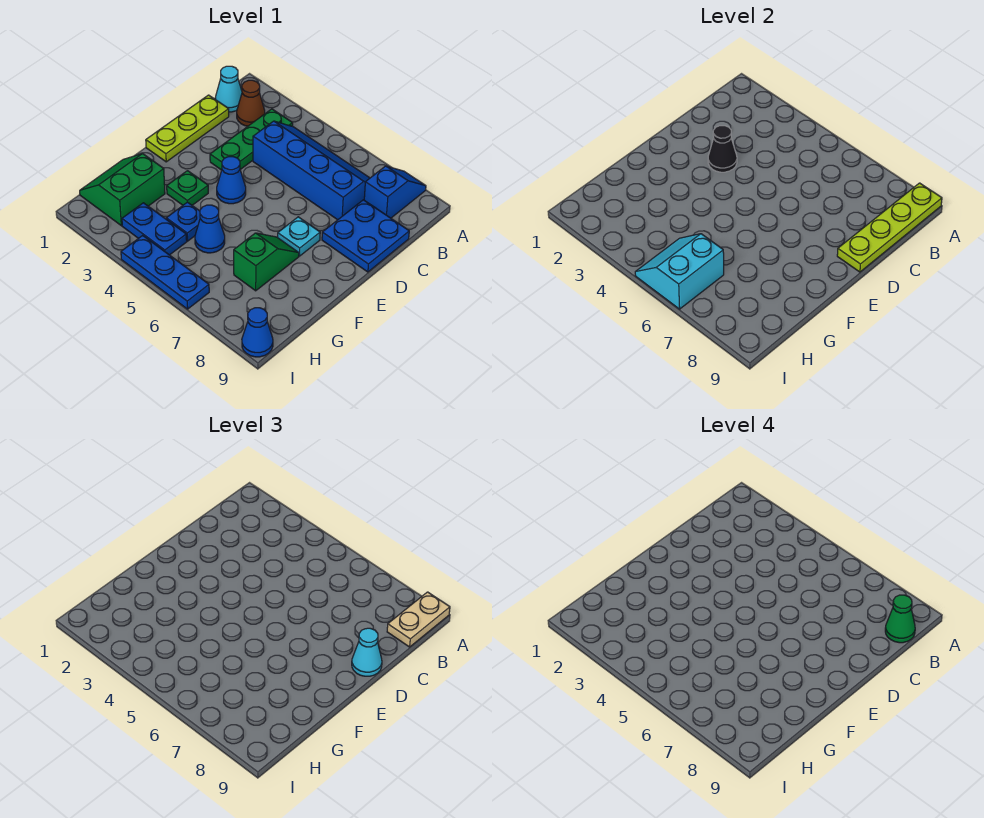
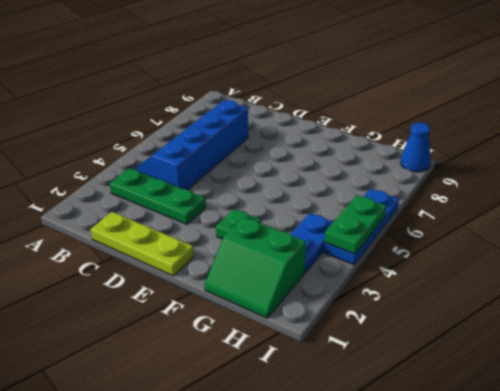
green 1x2 plate [325,195,386,254] -> cyan 2x2 slope [635,234,724,309]
none -> blue 1x2 slope [364,166,426,218]
none -> cyan 1x1 cone [216,66,242,112]
none -> brown 1x1 cone [237,80,265,126]

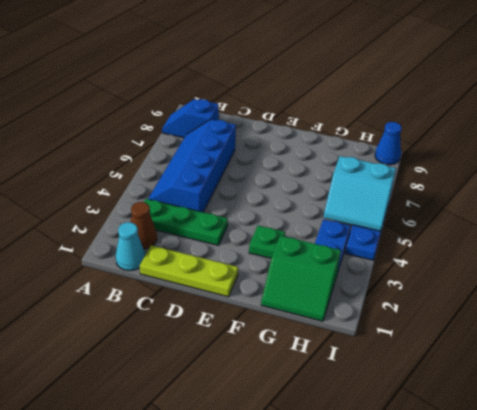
none -> blue 2x2 plate [322,200,409,272]
none -> blue 1x1 cone [217,157,246,204]
none -> cyan 1x1 plate [278,217,320,256]

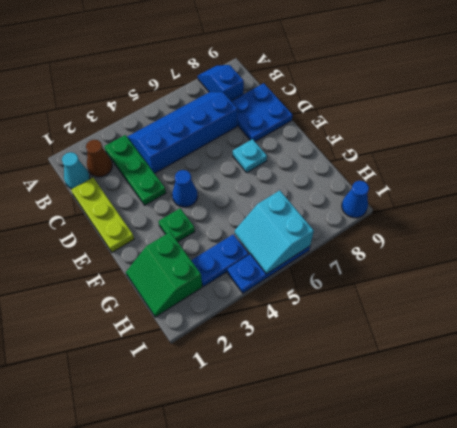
none -> green 1x2 slope [234,233,299,291]
none -> blue 1x1 plate [166,202,200,241]
none -> blue 1x1 cone [195,205,225,253]

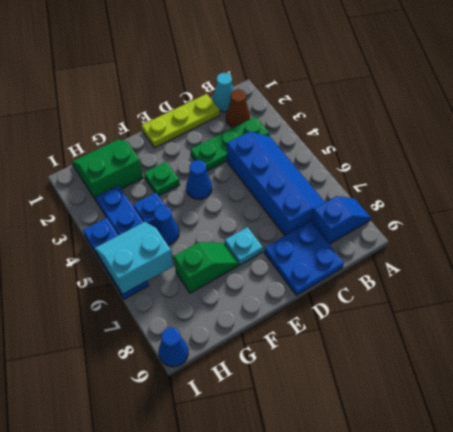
none -> lime 1x4 plate [837,183,942,272]
none -> black 1x1 cone [708,126,737,172]
none -> tan 1x2 plate [387,592,450,647]

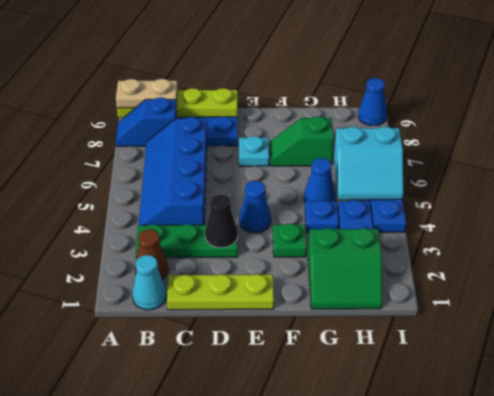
none -> cyan 1x1 cone [352,628,382,676]
none -> green 1x1 cone [885,595,915,643]

